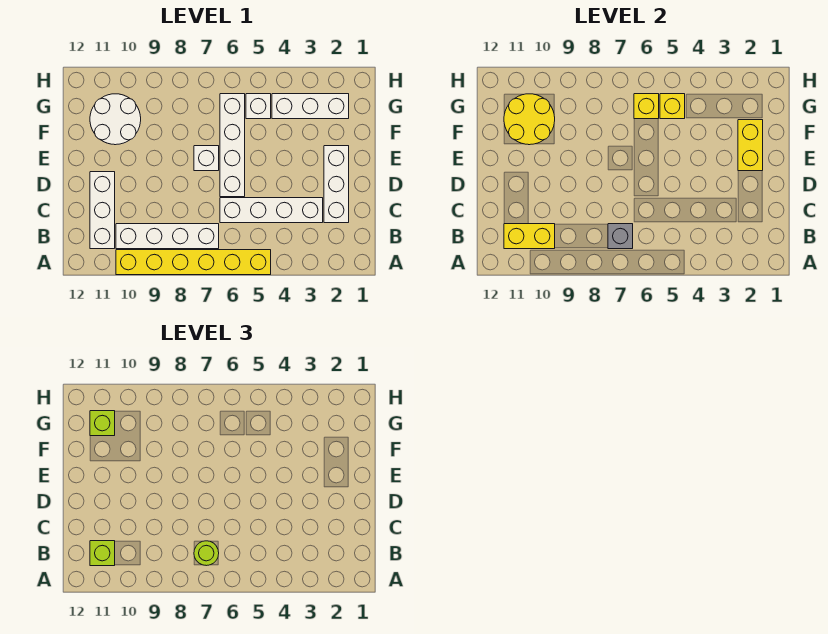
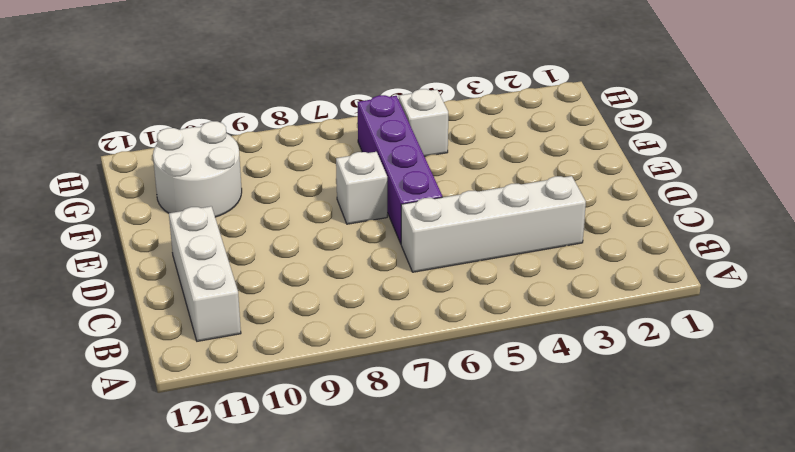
purple 1x4 brick [357,95,442,243] -> white 1x4 brick [220,94,245,197]
none -> yellow 1x6 brick [116,250,271,275]
none -> white 1x4 brick [116,224,219,249]
none -> white 1x3 brick [324,146,349,223]

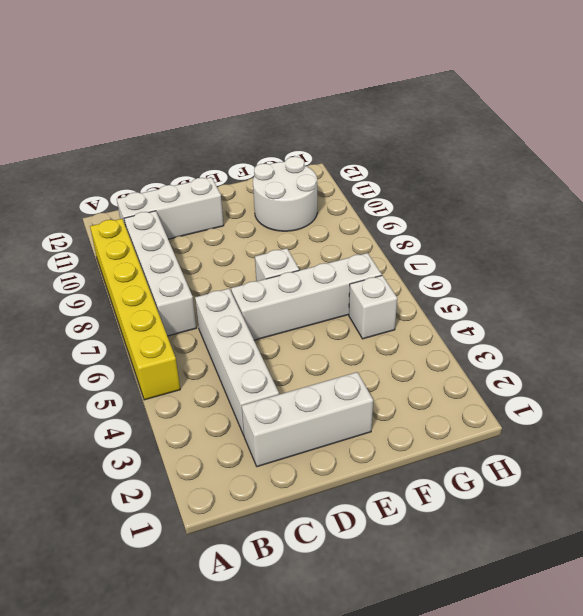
none -> white 1x3 brick [272,94,349,119]
none -> grey 1x1 brick [608,224,633,249]
none -> yellow 1x2 brick [504,224,555,249]

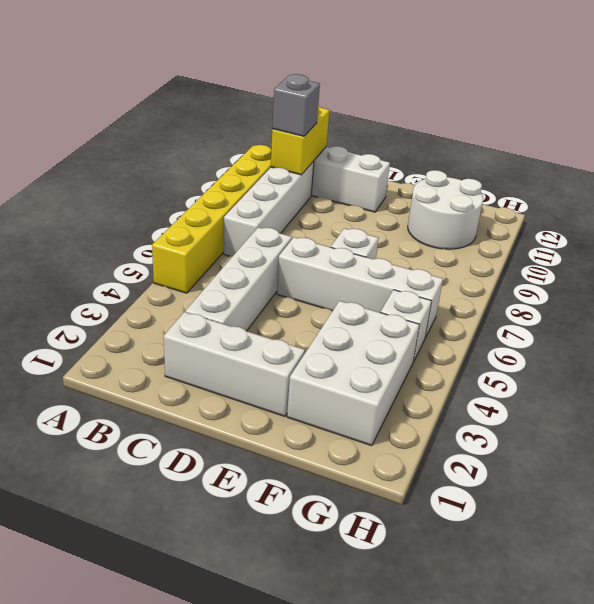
grey 1x1 brick [272,74,320,136] -> grey 1x1 brick moved to [608,224,633,249]
white 2x3 brick [287,301,419,446] -> white 1x3 brick [272,94,349,119]
none -> yellow 1x2 brick [738,120,763,171]
none -> yellow 2x2 round brick [504,94,555,145]
none -> yellow 1x1 brick [660,94,685,119]

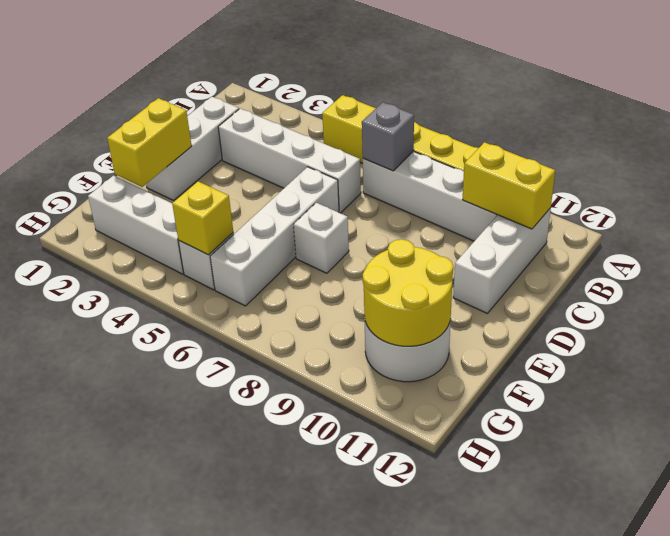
none -> yellow 1x1 brick [634,94,659,119]
none -> lime 1x1 round brick [194,541,219,566]
none -> lime 1x1 brick [90,541,115,566]

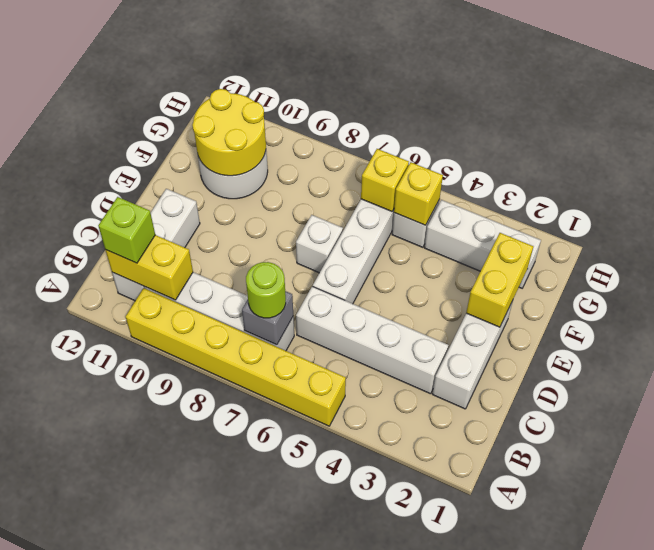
none -> lime 1x1 brick [90,411,115,436]

